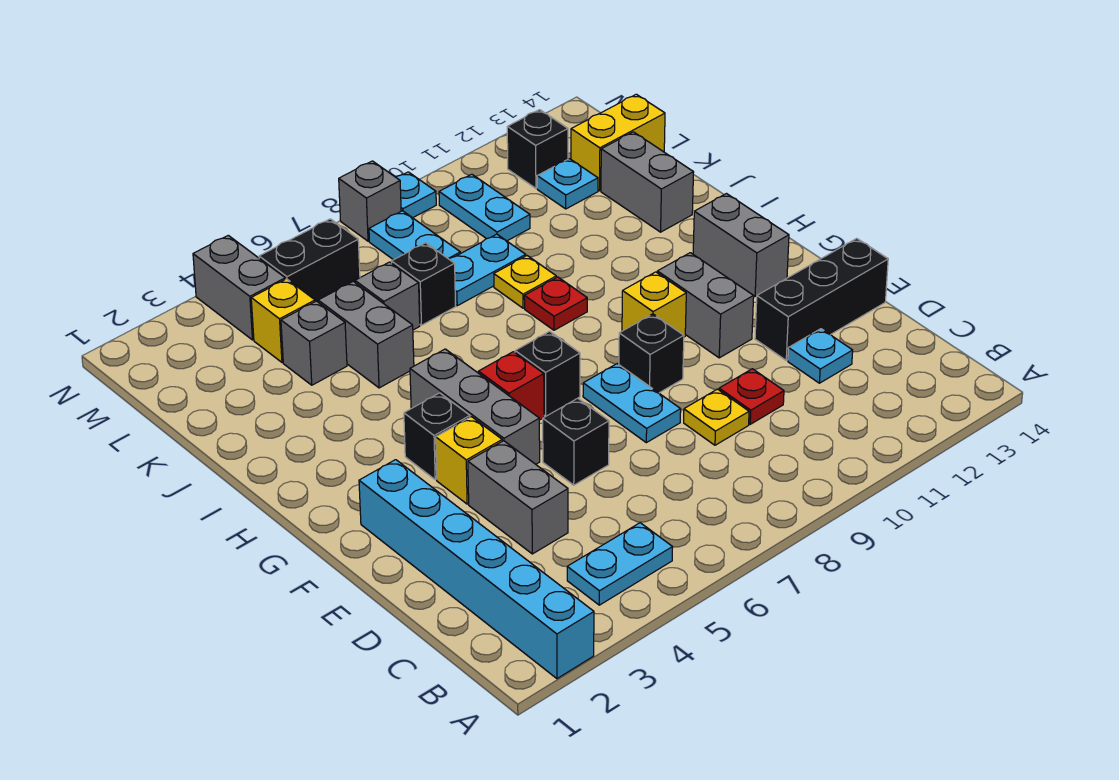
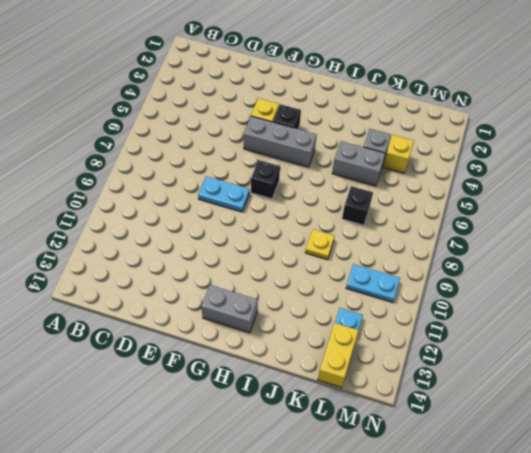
none -> cyan 1x6 brick [359,460,594,679]
none -> cyan 1x2 plate [567,523,673,605]
none -> grey 1x2 brick [468,441,568,554]
none -> yellow 1x1 plate [684,389,749,445]

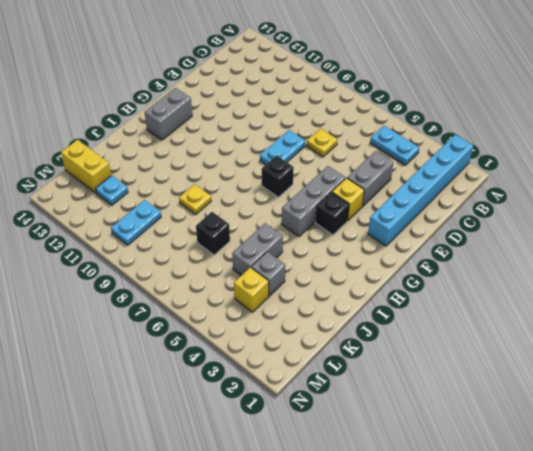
yellow 1x1 plate [307,129,337,157] -> yellow 1x1 plate moved to [684,389,749,445]
none -> red 1x1 plate [719,369,784,424]
none -> cyan 1x1 plate [788,329,853,383]
none -> black 1x1 brick [543,398,609,485]
none -> black 1x3 brick [755,238,888,360]

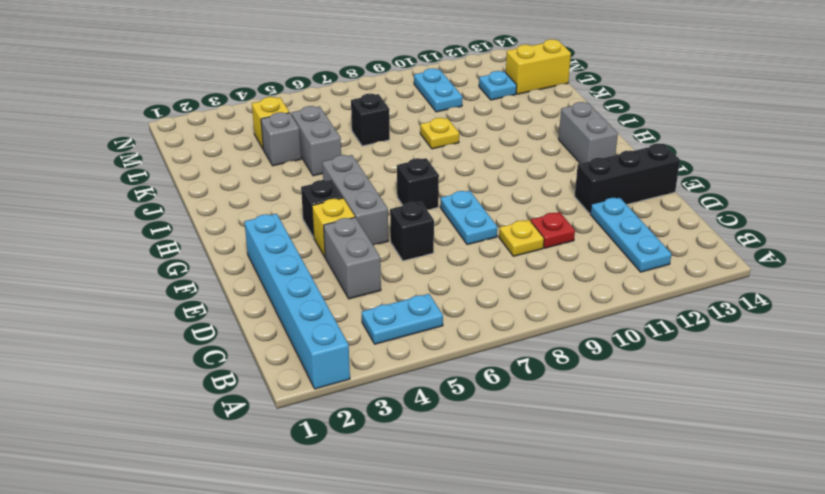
cyan 1x3 plate [590,197,671,272] -> cyan 1x1 plate [788,329,853,383]
none -> black 1x1 brick [619,314,684,393]
none -> grey 1x2 brick [657,253,754,358]
none -> red 1x1 brick [478,352,544,420]
none -> yellow 1x1 brick [622,272,686,337]

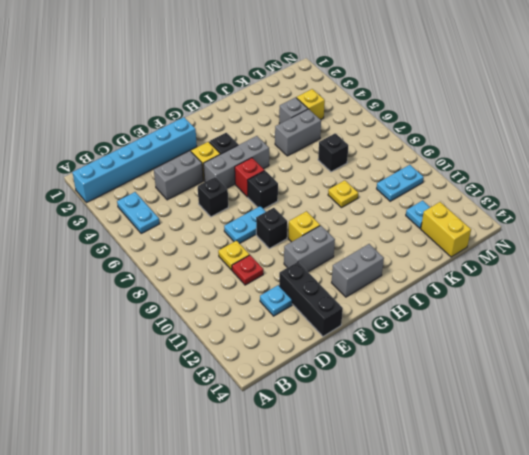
none -> red 1x1 plate [524,277,587,330]
none -> grey 1x2 brick [601,132,694,232]
none -> grey 1x1 brick [355,262,420,330]
none -> cyan 1x2 plate [449,234,526,306]

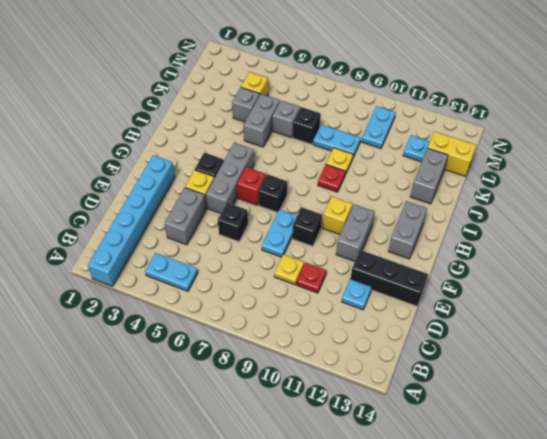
none -> cyan 1x2 plate [369,211,460,260]
none -> grey 1x2 brick [193,235,285,340]
none -> black 1x2 brick [259,219,360,302]
none -> black 1x1 brick [507,110,568,188]

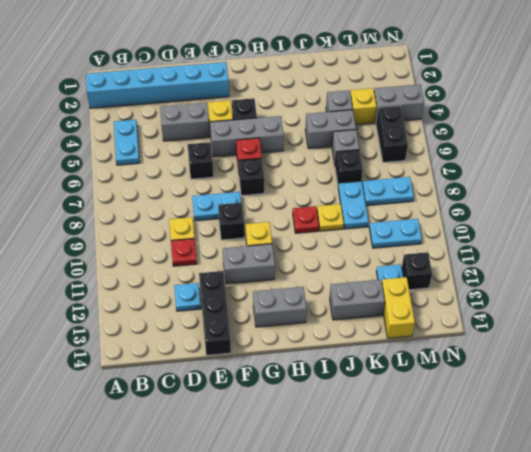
none -> grey 1x1 brick [339,161,401,241]
none -> cyan 1x1 plate [396,172,436,218]

